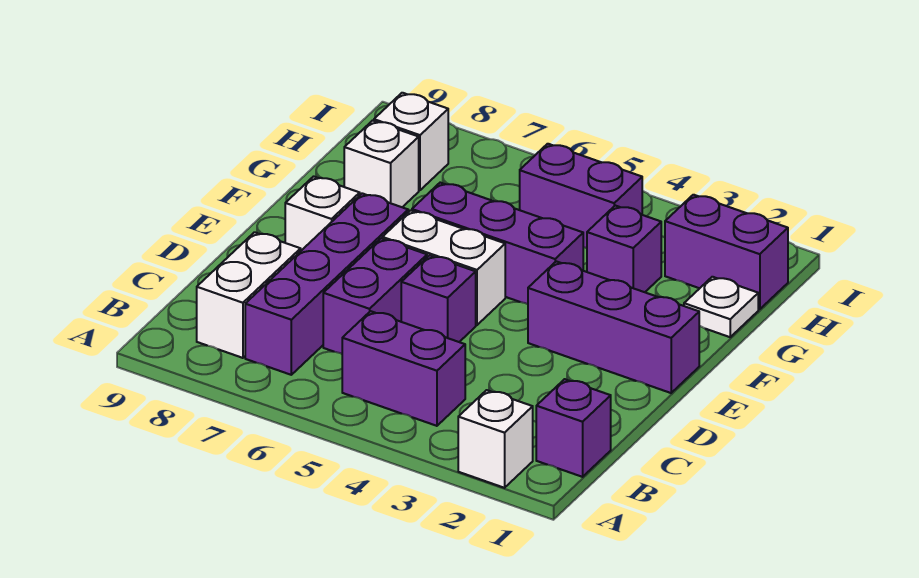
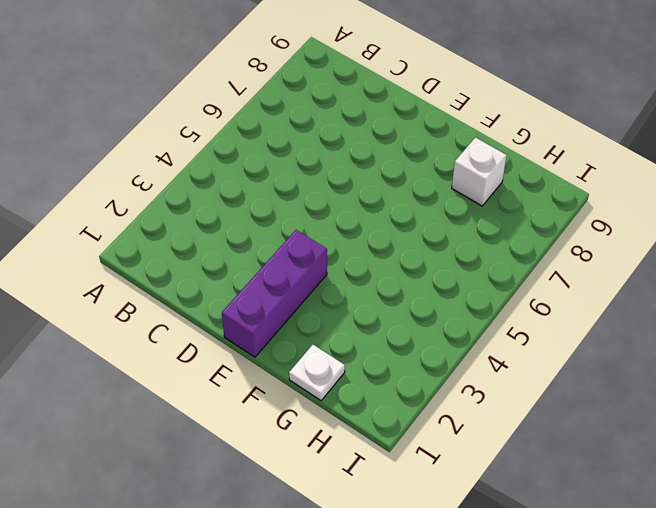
none -> white 1x1 brick [458,390,533,488]
none -> purple 1x1 brick [536,379,611,477]
none -> purple 1x2 brick [342,311,465,426]

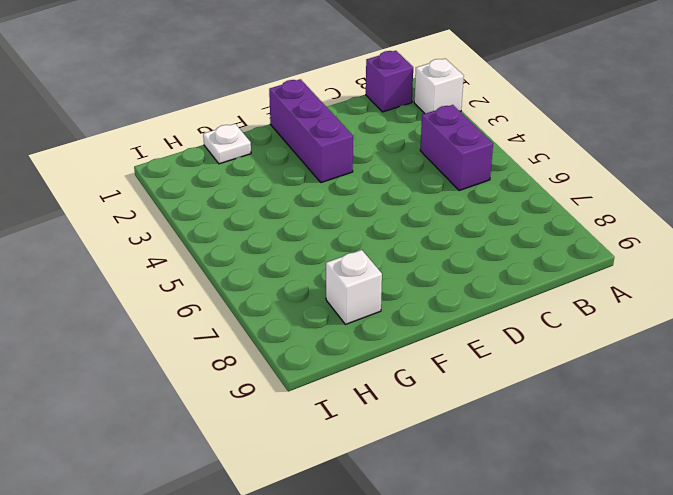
none -> purple 1x4 brick [245,193,408,375]
none -> white 1x2 brick [197,232,301,358]
none -> purple 1x2 brick [323,238,427,354]

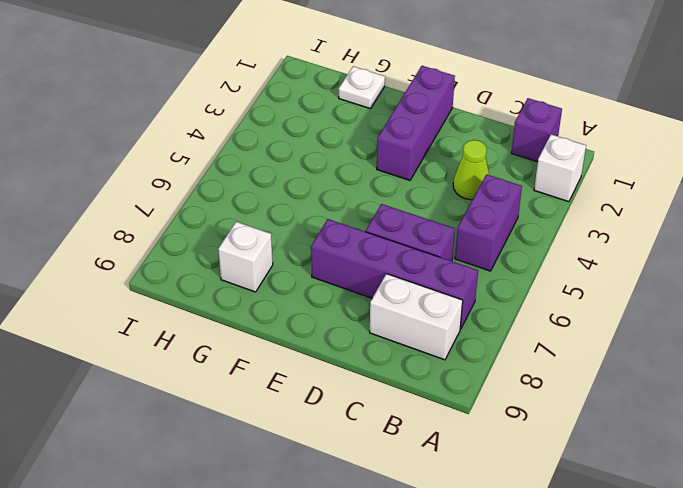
lime 1x1 cone [453,140,489,200] -> none
none -> purple 1x1 brick [401,255,476,342]
none -> white 1x2 brick [382,210,505,325]
none -> white 1x1 brick [285,176,360,251]

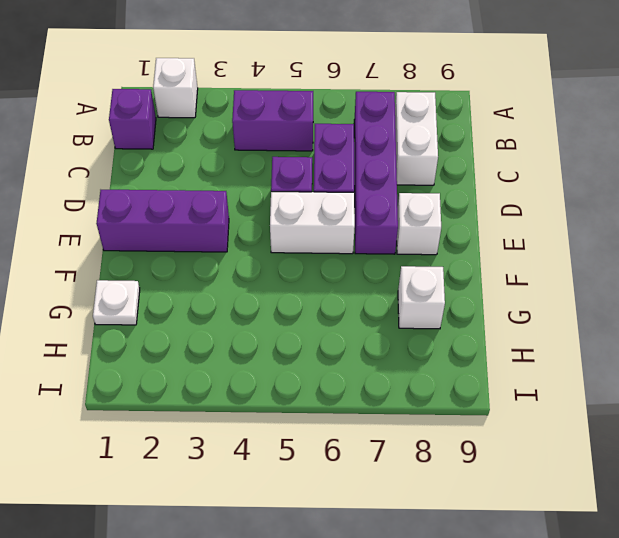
none -> purple 1x3 brick [412,183,583,304]
none -> purple 1x1 brick [587,206,661,292]
none -> purple 1x2 brick [665,195,788,309]

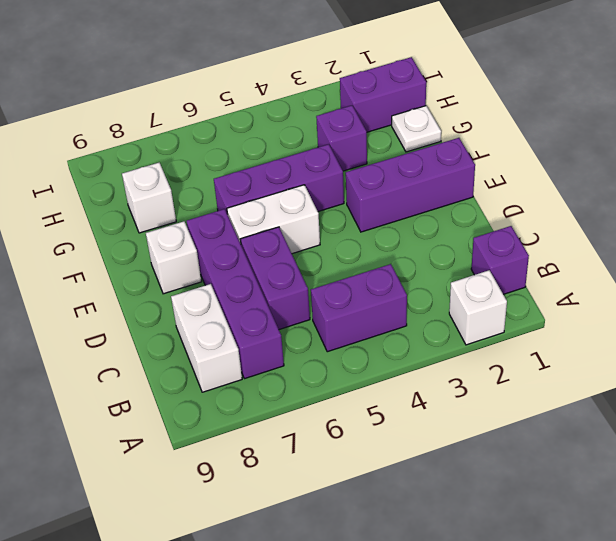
none -> purple 1x1 brick [401,255,476,342]
none -> purple 1x2 brick [520,144,642,248]
none -> white 1x1 brick [374,93,448,190]

